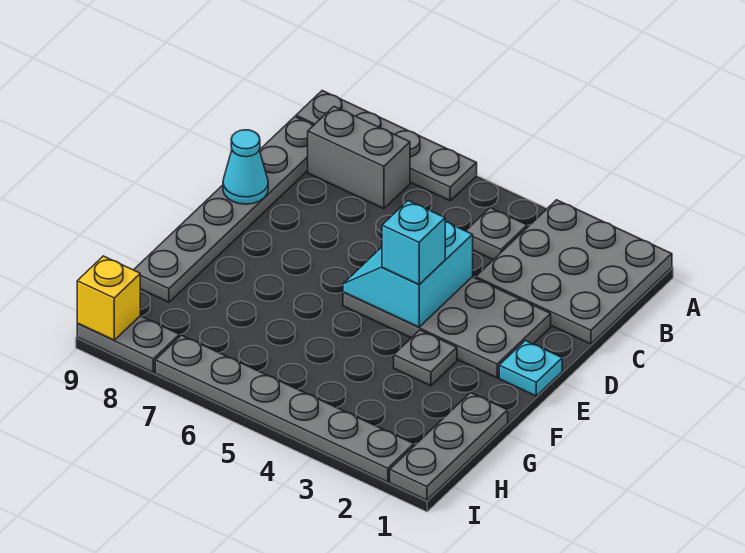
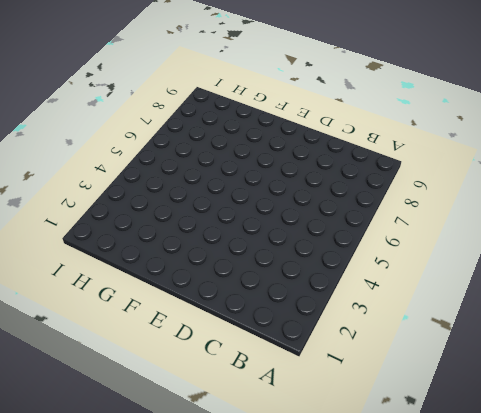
none -> grey 3x3 plate [476,200,672,344]
none -> grey 1x4 plate [296,91,477,201]
none -> grey 1x1 plate [466,208,527,260]

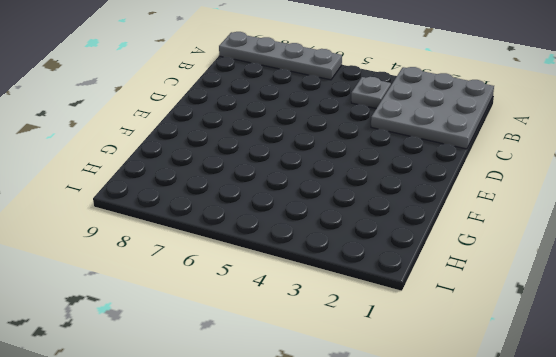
none -> grey 1x2 brick [308,107,410,209]
none -> grey 1x6 plate [134,117,314,302]
none -> grey 2x4 plate [343,277,551,378]

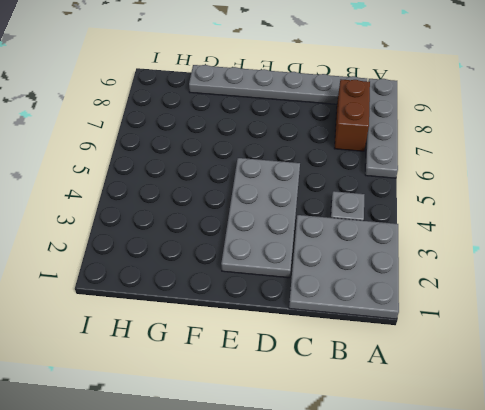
brown 1x2 brick [334,80,370,151] -> grey 1x2 brick [308,107,410,209]
none -> cyan 1x1 plate [499,340,562,396]
none -> grey 1x1 plate [394,330,457,386]
none -> grey 1x3 plate [390,393,508,500]

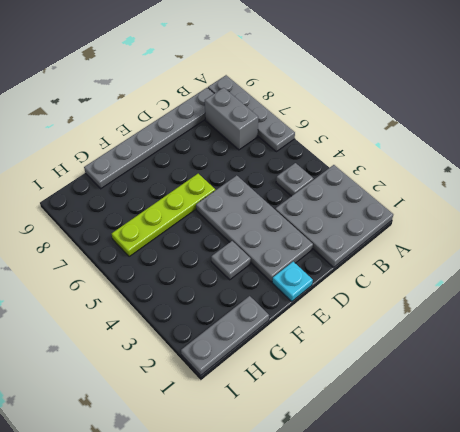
lime 1x4 plate [112,174,215,257] -> none
none -> grey 1x6 plate [155,335,414,482]
none -> grey 1x2 plate [77,316,180,373]
none -> cyan 2x2 slope [343,222,473,327]

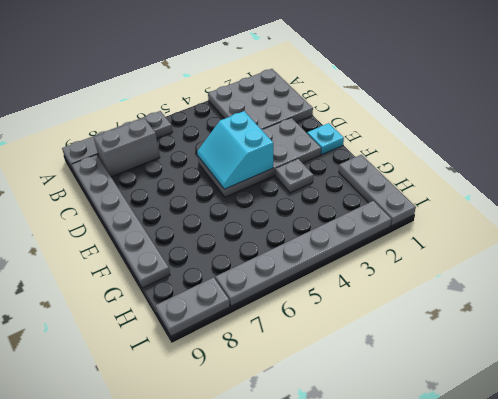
none -> grey 1x1 plate [466,208,527,260]
none -> cyan 1x1 cone [223,130,268,204]
none -> yellow 1x1 brick [77,256,140,340]

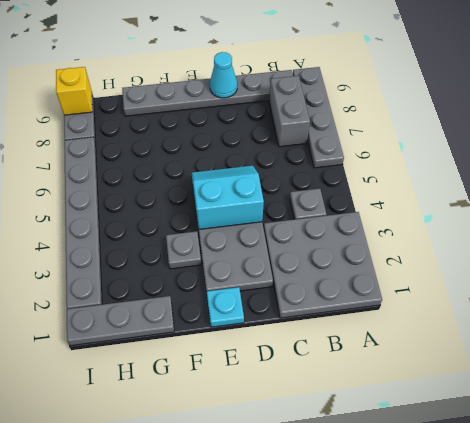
none -> cyan 1x1 brick [382,201,445,285]

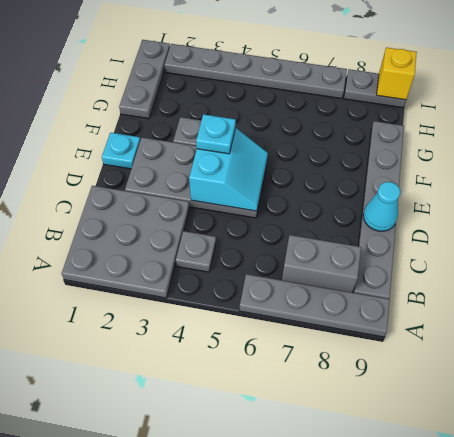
cyan 1x1 plate [196,114,236,154] -> cyan 1x1 brick [382,201,445,285]

